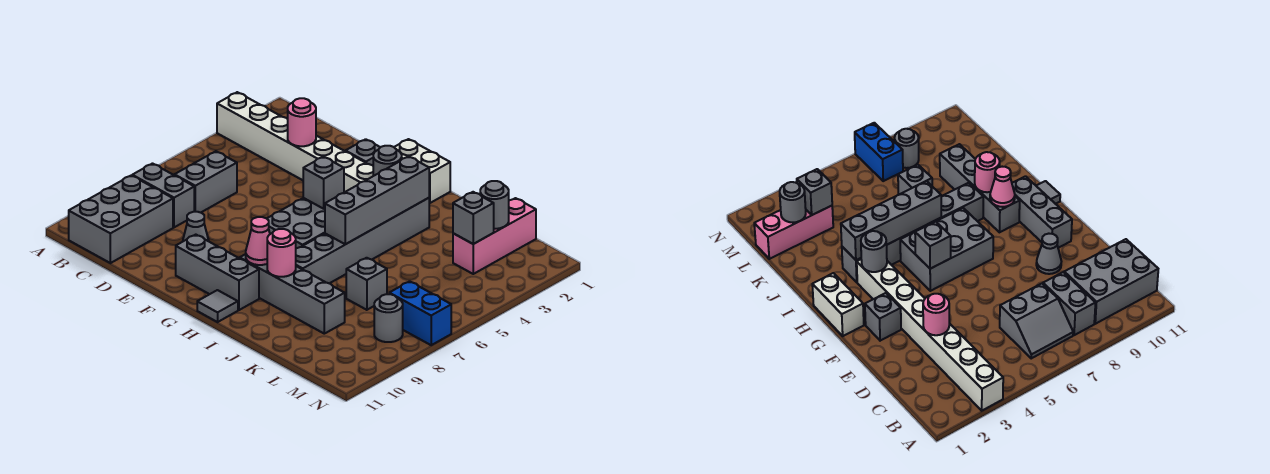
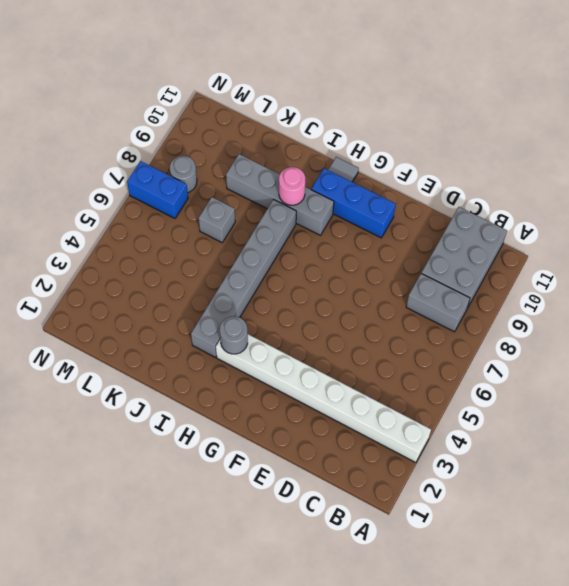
blue 1x3 brick [311,168,396,238] -> grey 1x3 brick [176,235,259,310]
none -> grey 2x2 slope [174,151,237,213]
none -> grey 1x1 cone [183,212,209,241]
none -> grey 1x1 brick [346,139,380,165]

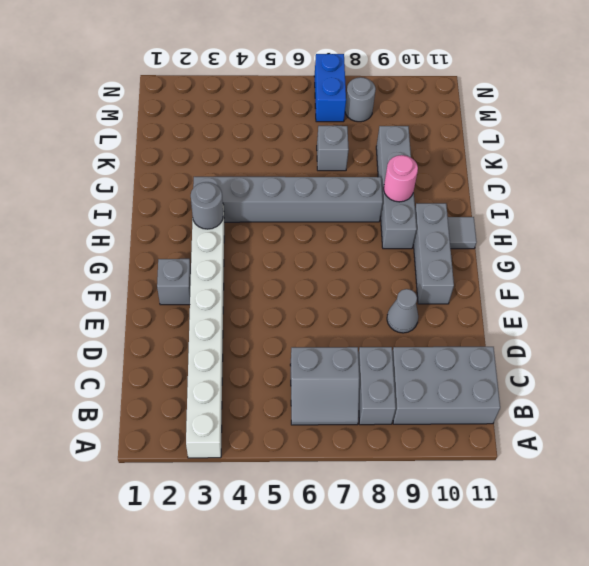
none -> white 1x2 brick [394,139,450,203]
none -> grey 2x3 brick [267,198,325,248]
none -> pink 1x3 brick [453,198,536,274]

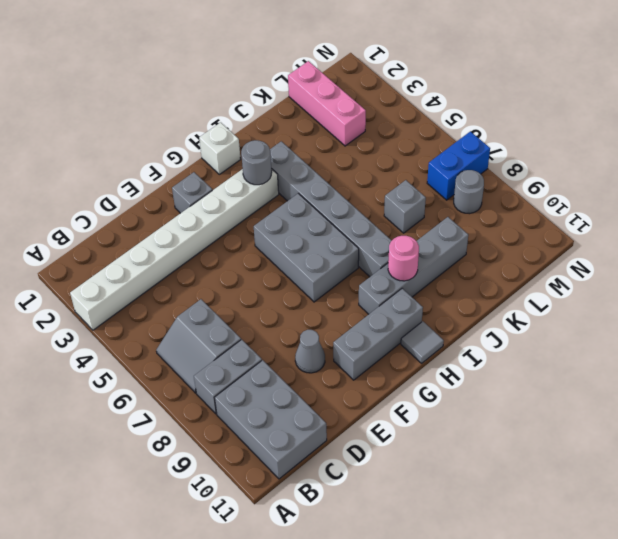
white 1x1 brick [199,122,241,174] -> white 1x2 brick [394,139,450,203]
none -> pink 1x1 round brick [288,98,316,146]
none -> grey 1x1 brick [303,157,344,209]
none -> pink 1x1 cone [246,217,270,265]

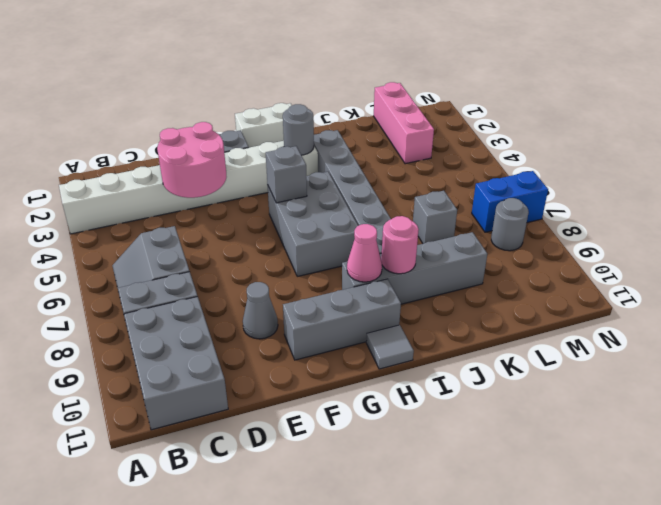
pink 2x2 round brick [157,122,226,198] -> pink 1x1 round brick [288,98,316,146]
none -> grey 1x4 brick [325,157,429,244]
none -> grey 1x1 round brick [480,181,509,229]
none -> grey 1x1 brick [453,192,494,244]

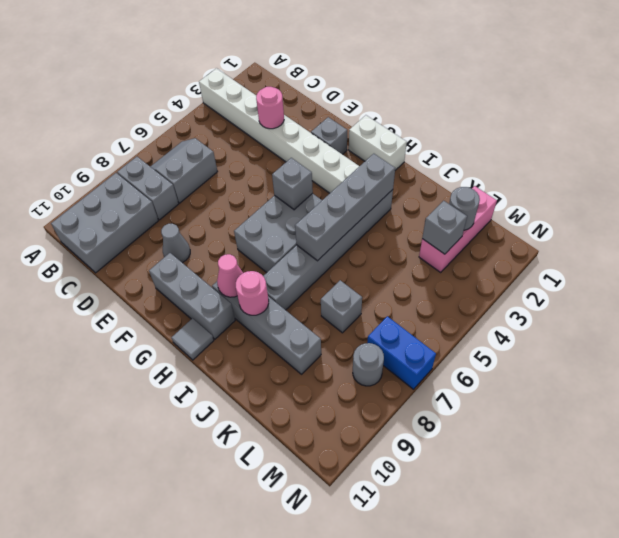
none -> grey 1x1 round brick [373,146,402,176]

